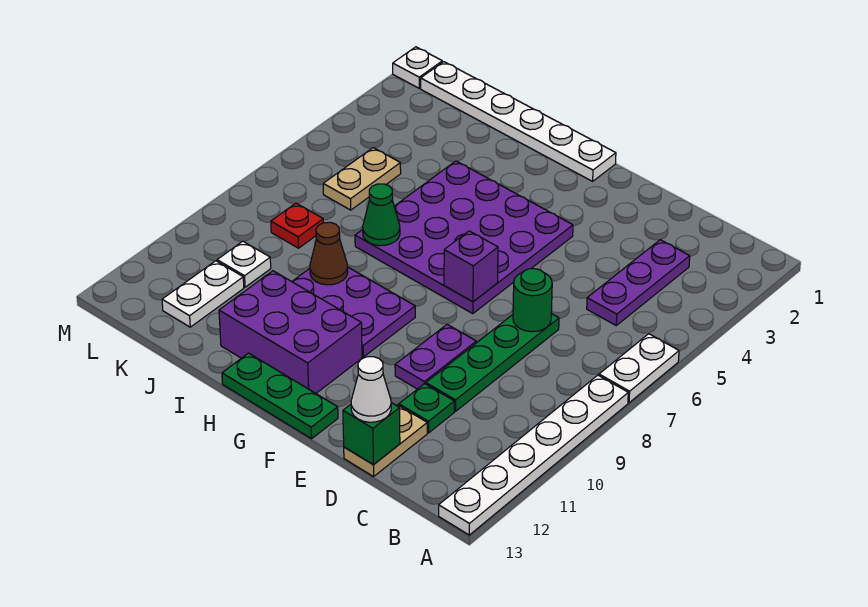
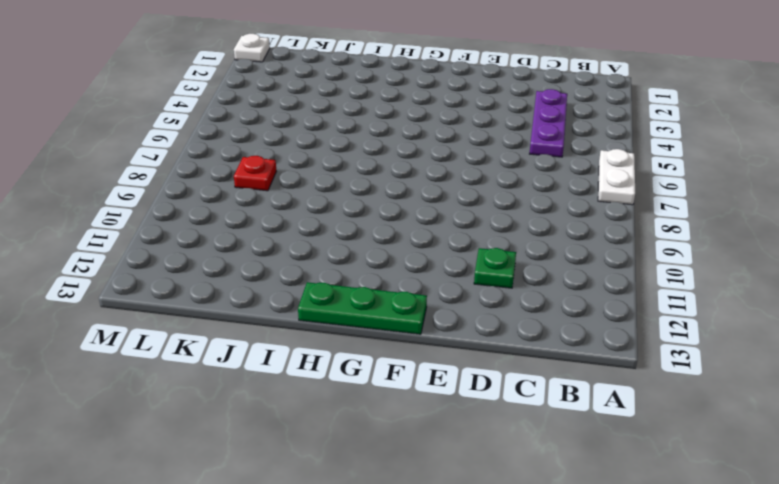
none -> white 1x6 plate [439,375,628,535]
none -> green 1x4 plate [426,314,559,411]
none -> tan 1x2 plate [344,405,427,477]

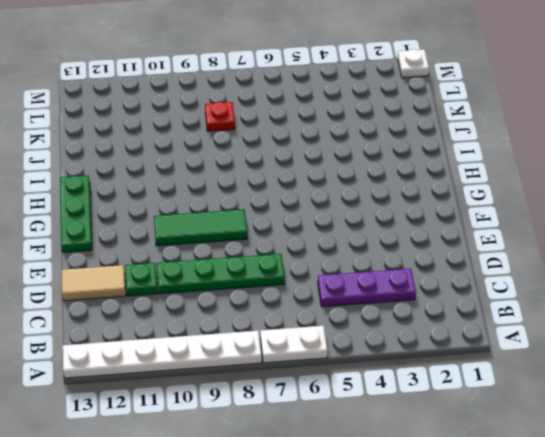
tan 1x2 tile [62,265,126,301] -> tan 1x2 plate [344,405,427,477]
green 1x3 tile [154,209,247,246] -> none
none -> purple 1x2 plate [395,324,476,389]
none -> purple 4x4 plate [355,161,573,314]
none -> white 1x6 plate [421,62,616,181]

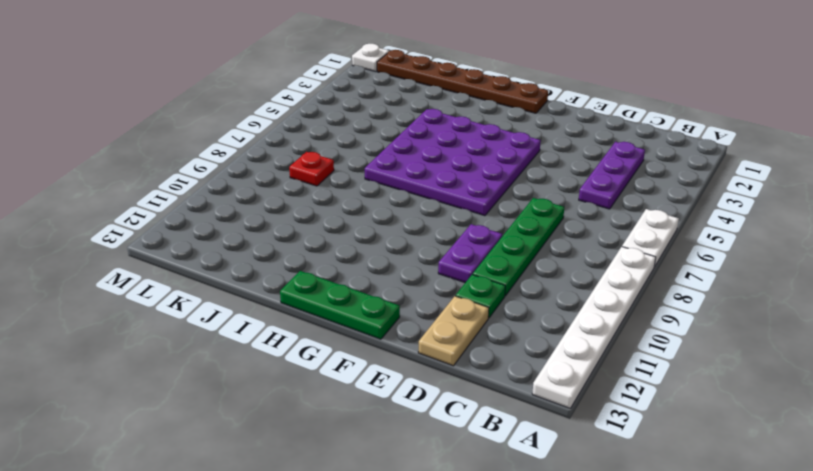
brown 1x6 plate [377,50,548,113] -> white 1x6 plate [421,62,616,181]
none -> purple 2x3 plate [292,267,415,357]
none -> purple 2x3 brick [219,271,362,393]
none -> tan 1x2 plate [323,148,401,210]

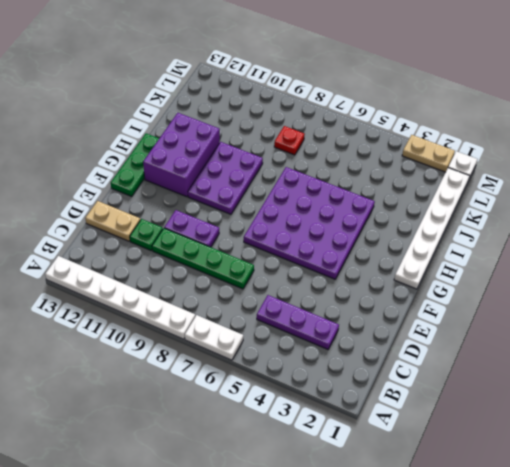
tan 1x2 plate [402,135,455,172] -> tan 1x2 plate moved to [323,148,401,210]
none -> white 1x1 plate [217,241,271,287]
none -> white 1x2 plate [162,261,244,327]
none -> green 1x1 round brick [513,269,552,332]

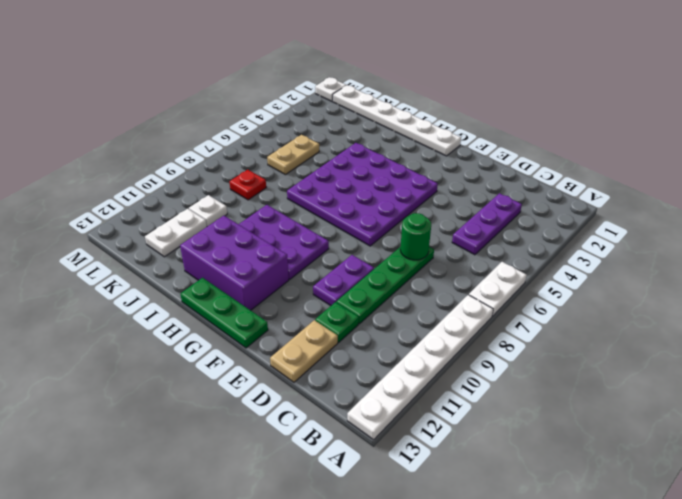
none -> green 1x1 brick [343,403,400,465]
none -> purple 1x1 brick [444,231,498,302]
none -> green 1x1 cone [363,184,400,246]

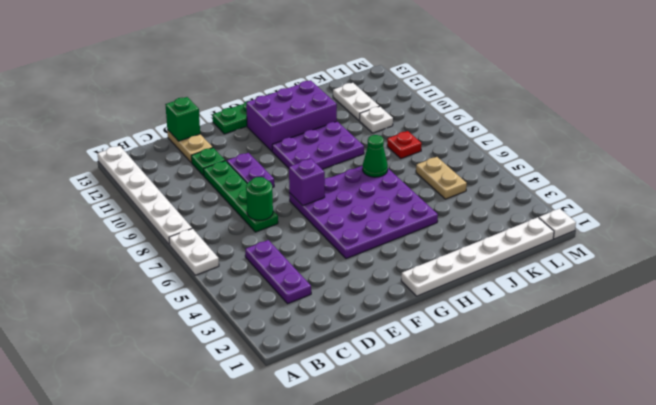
none -> brown 1x1 cone [310,222,348,285]
none -> white 1x1 cone [351,357,391,422]

